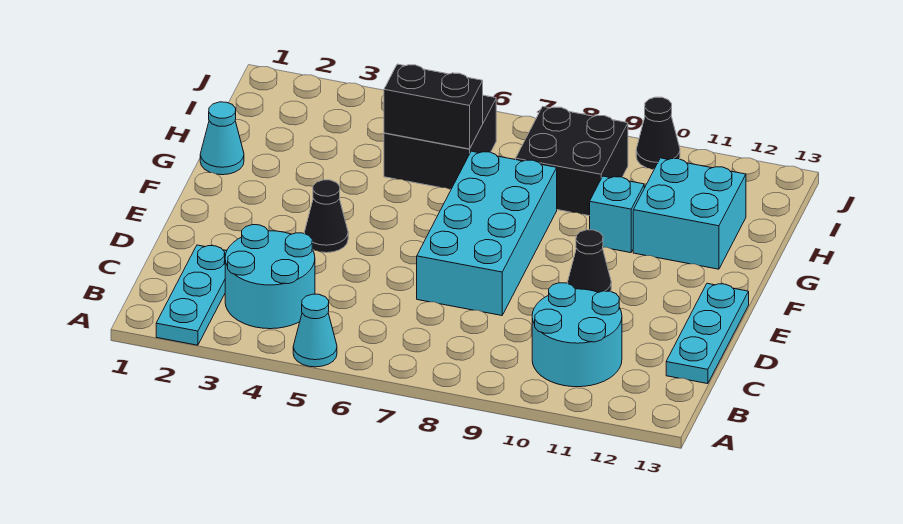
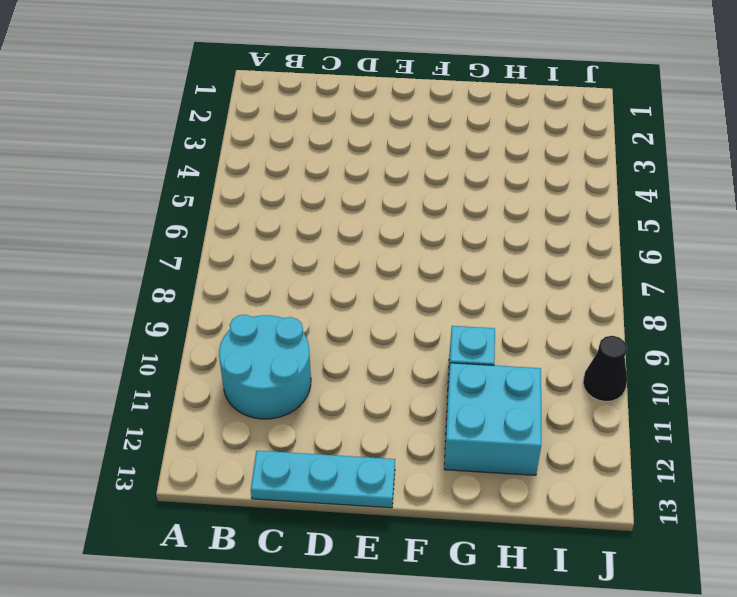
none -> cyan 1x3 plate [156,245,227,345]
none -> cyan 1x1 cone [293,294,337,367]
none -> cyan 2x2 round brick [225,225,315,329]

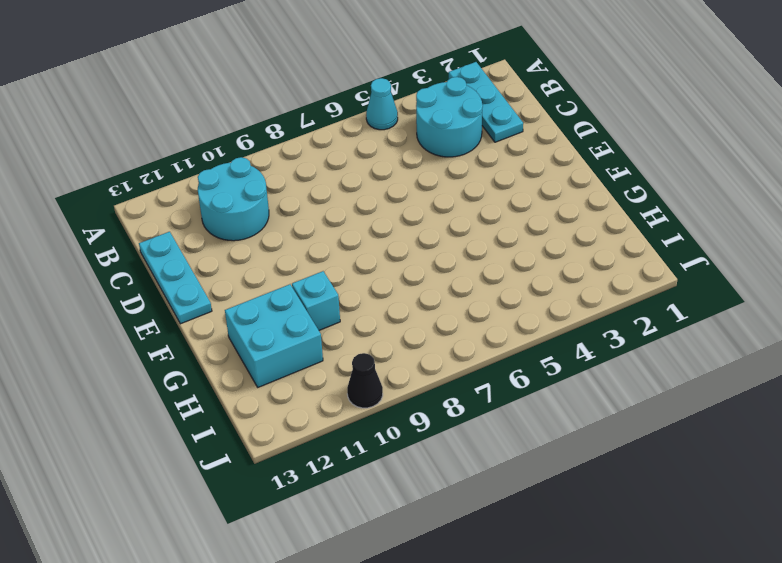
none -> cyan 2x4 brick [417,151,557,316]
none -> black 1x1 cone [304,180,348,253]
none -> black 1x1 cone [568,230,611,292]

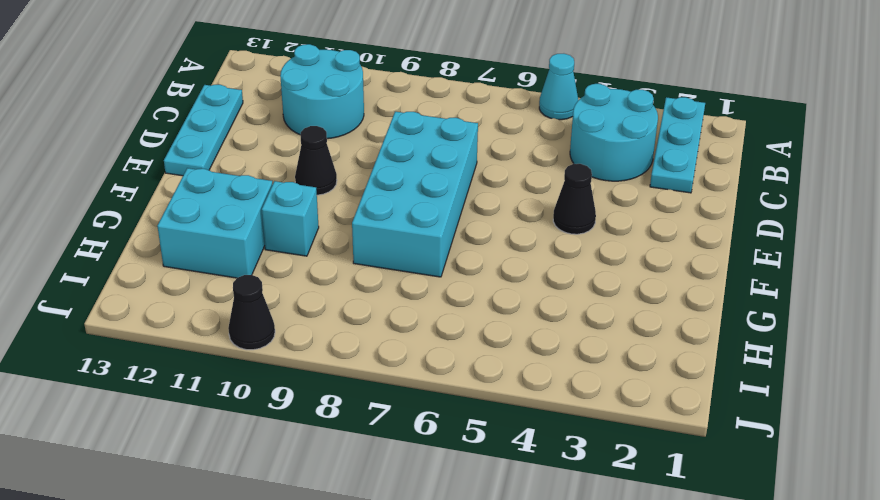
none -> cyan 1x1 cone [200,102,244,175]
none -> black 2x2 brick [384,95,496,189]
none -> black 2x2 brick [516,107,628,216]

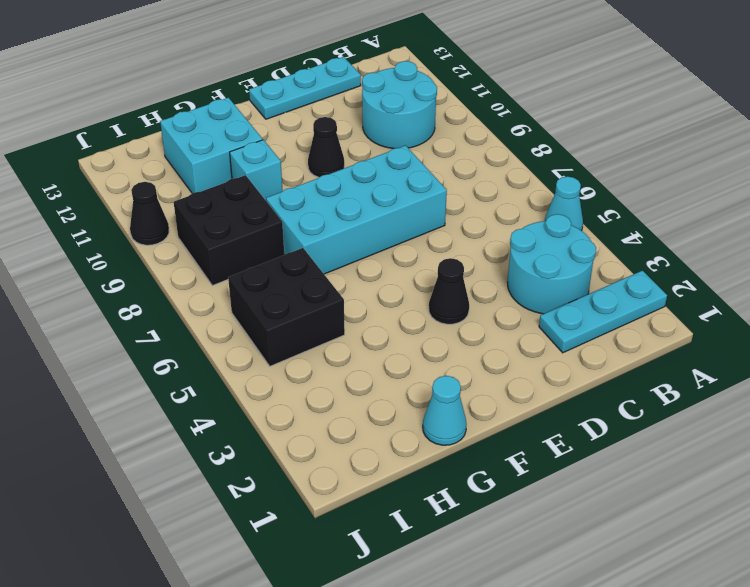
none -> black 1x2 brick [384,64,483,149]

